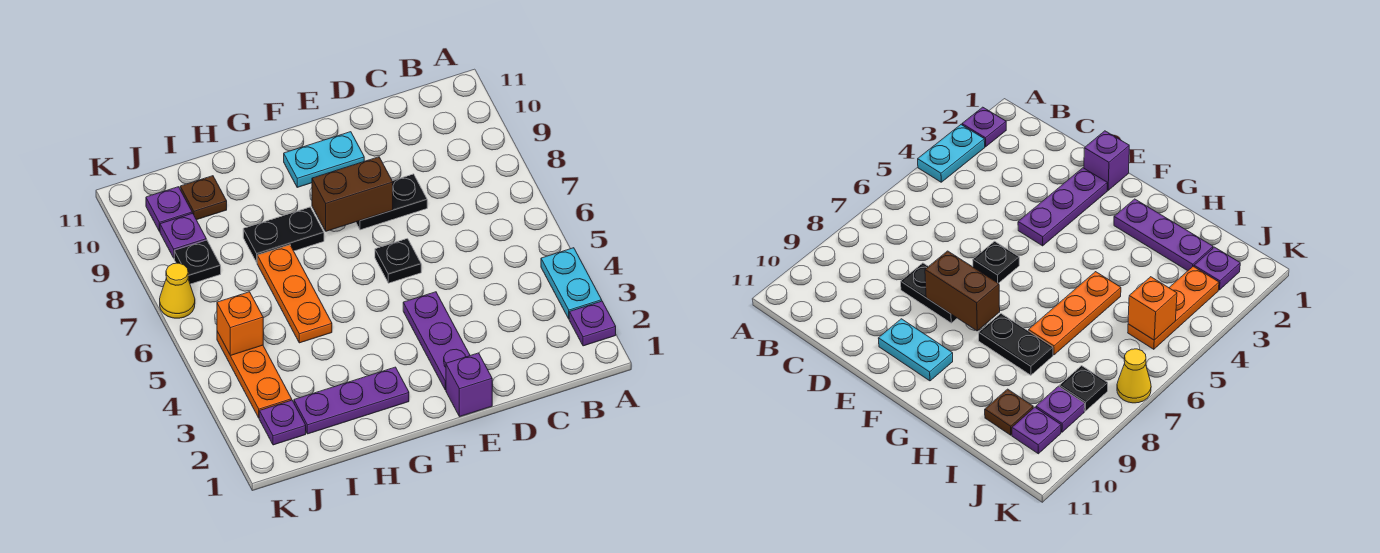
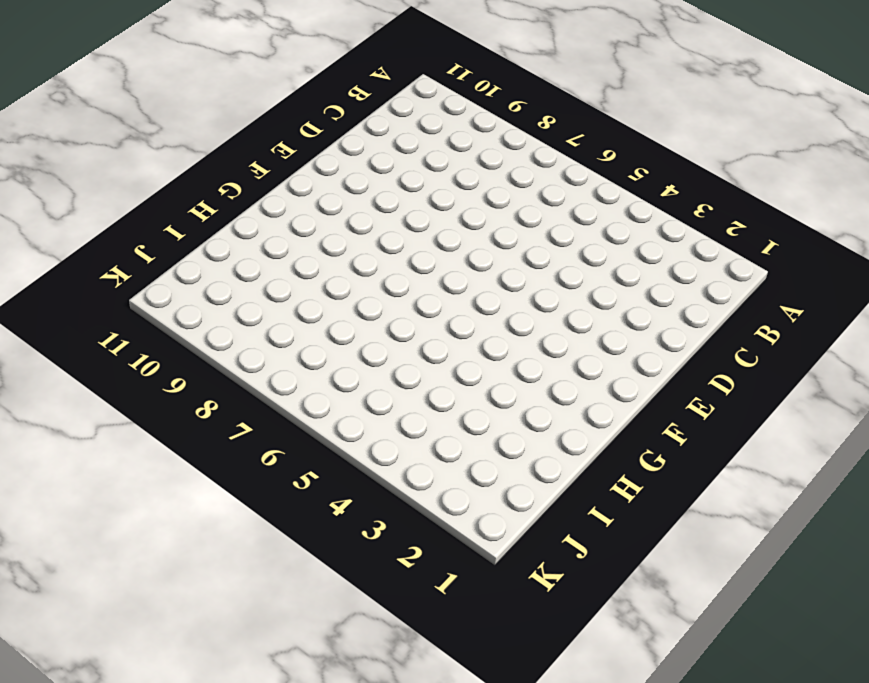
none -> purple 1x1 plate [569,301,616,346]
none -> cyan 1x2 plate [541,248,602,319]
none -> black 1x2 plate [356,174,427,230]

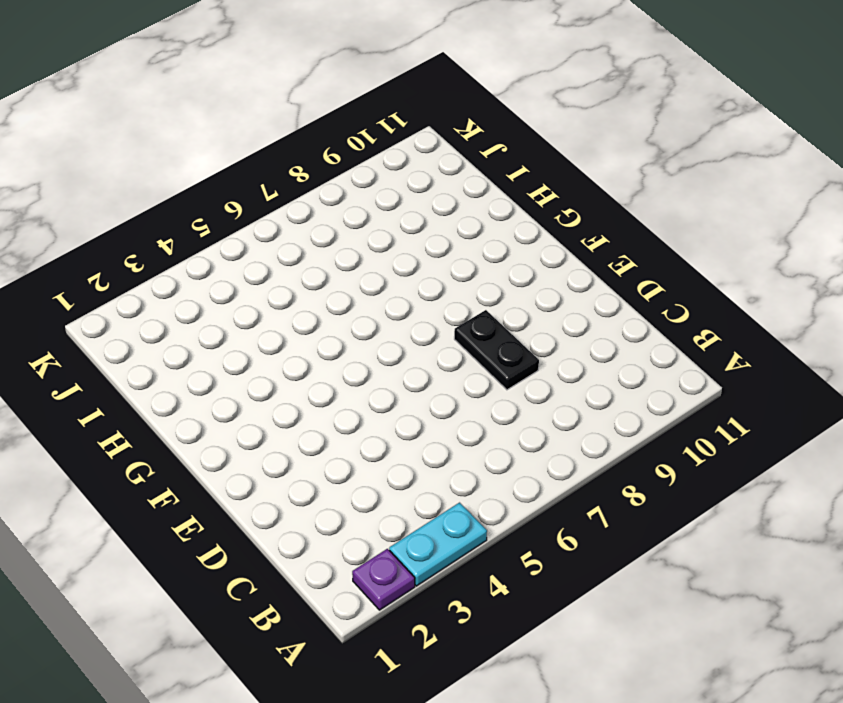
none -> purple 1x1 brick [446,353,492,417]
none -> purple 1x3 plate [403,292,470,390]
none -> black 1x1 plate [375,239,421,283]

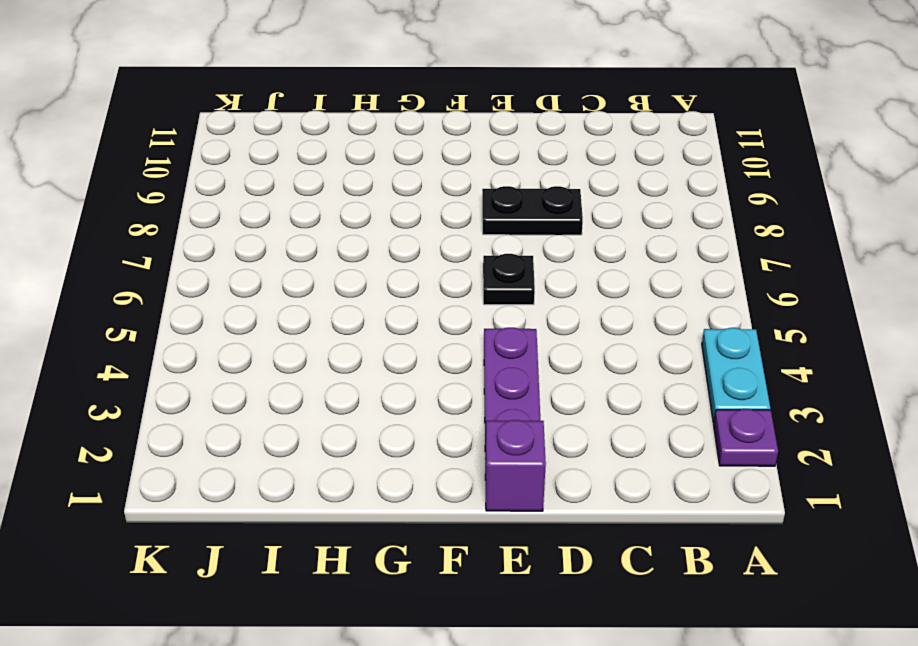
none -> cyan 1x2 plate [284,132,364,187]
none -> purple 1x3 plate [294,367,409,434]
none -> black 1x2 plate [243,207,324,262]

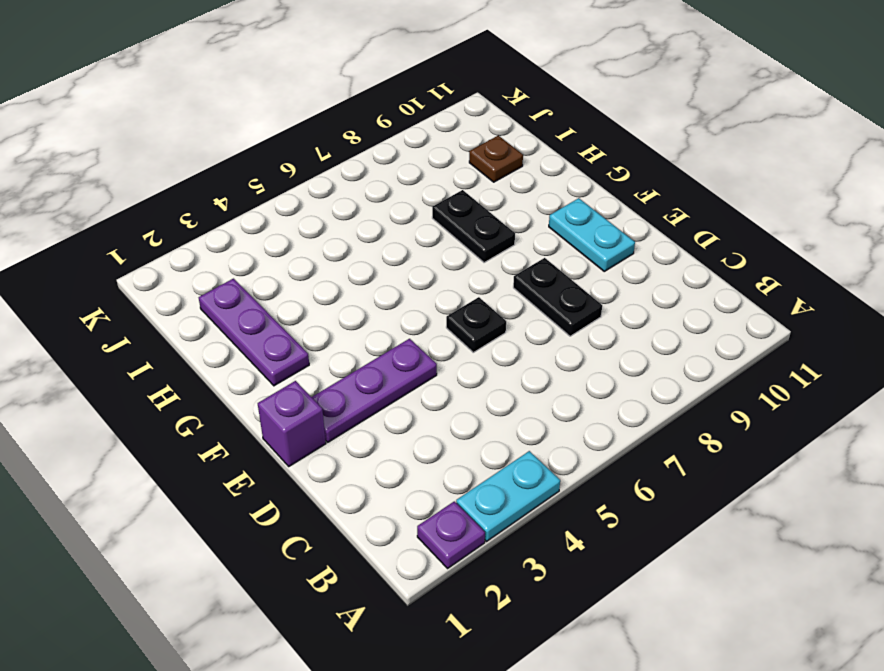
none -> orange 1x3 plate [257,245,332,343]
none -> purple 1x1 plate [259,400,306,445]
none -> orange 1x3 plate [217,332,292,418]

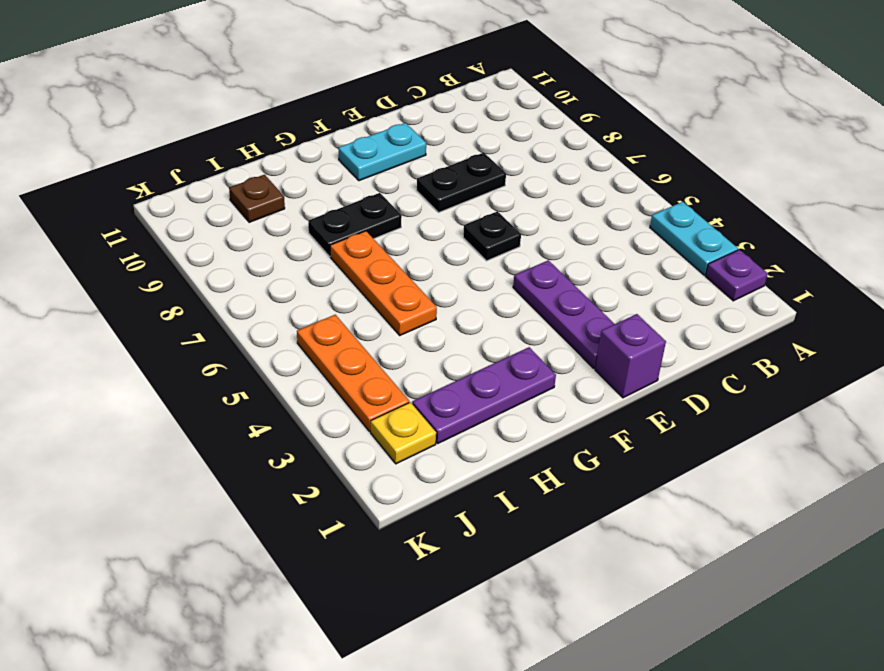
yellow 1x1 plate [371,402,436,464] -> purple 1x1 plate [259,400,306,445]
none -> black 1x1 plate [174,240,221,284]
none -> purple 1x1 plate [160,213,206,258]
none -> purple 1x1 plate [146,187,192,231]

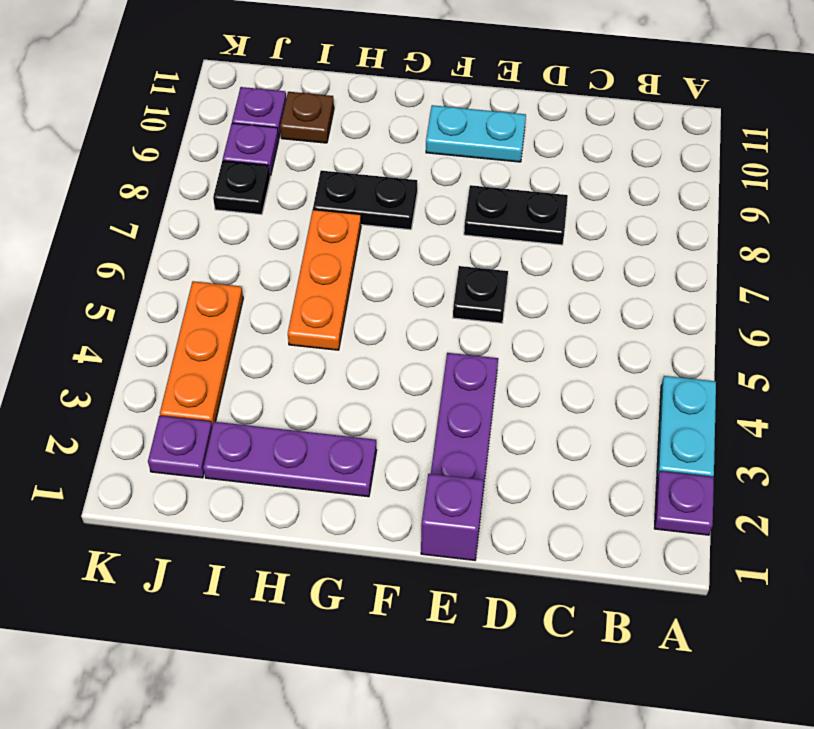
none -> yellow 1x1 cone [160,263,195,318]
none -> brown 1x2 brick [312,157,393,231]
none -> orange 1x1 brick [217,292,263,356]

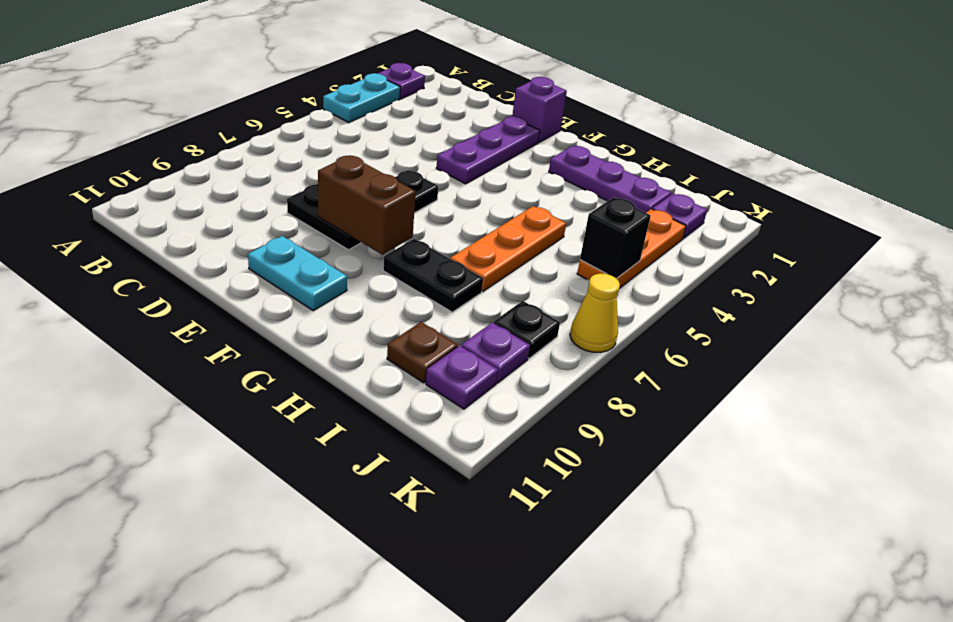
black 1x1 brick [580,197,651,279] -> orange 1x1 brick [217,292,263,356]

